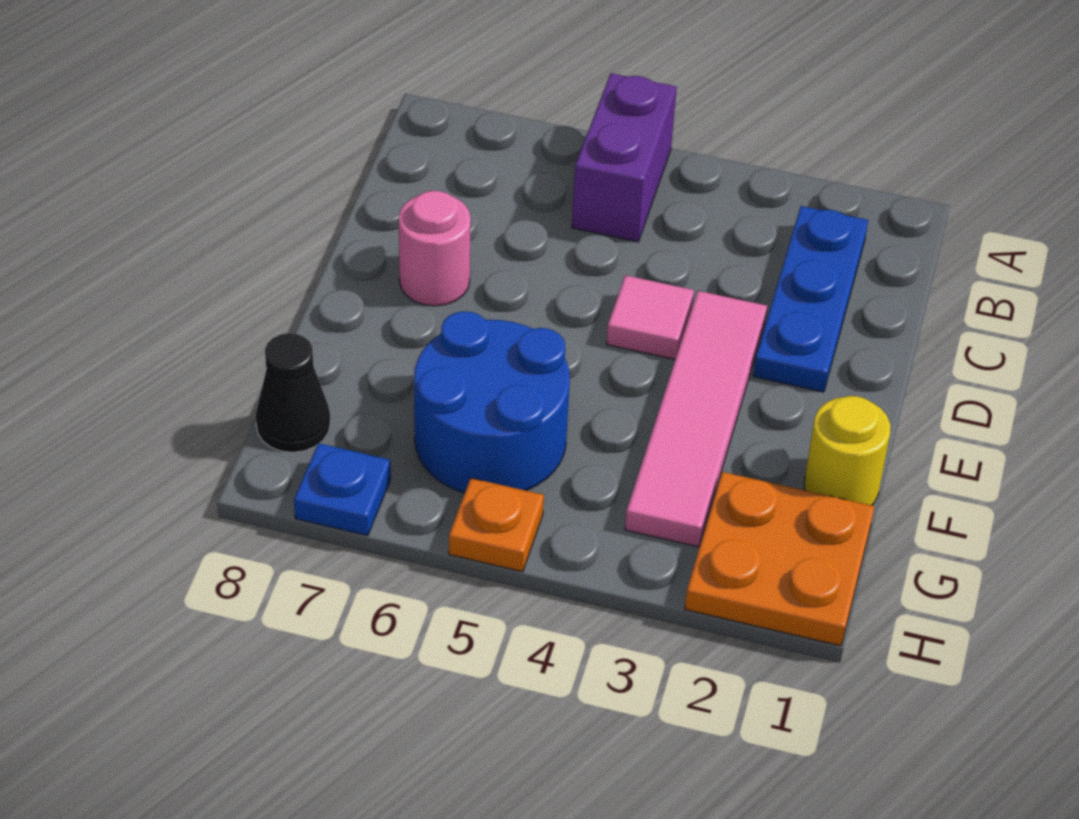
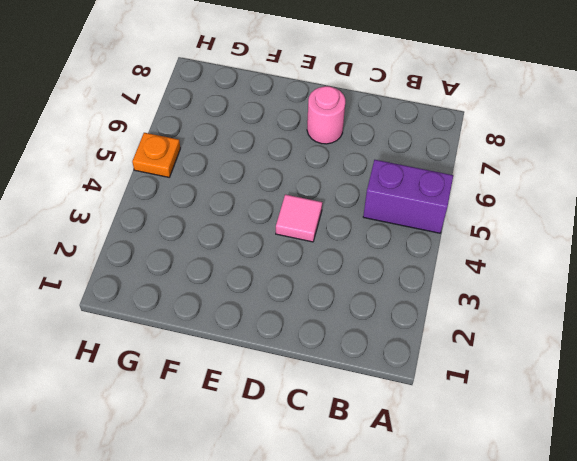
none -> blue 1x3 plate [753,206,868,392]
none -> pink 1x4 tile [625,291,767,547]

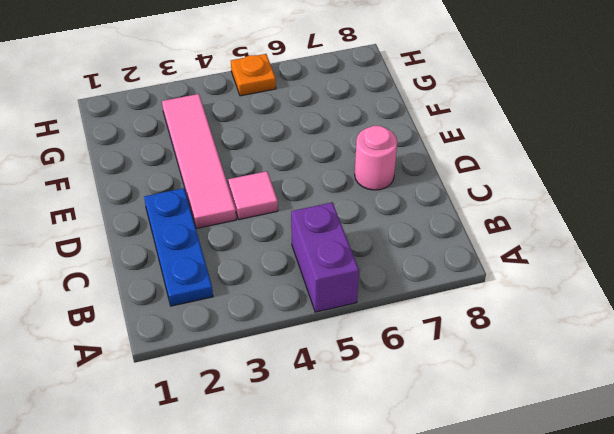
none -> yellow 1x1 round brick [804,396,891,505]
none -> blue 2x2 round brick [414,311,570,493]

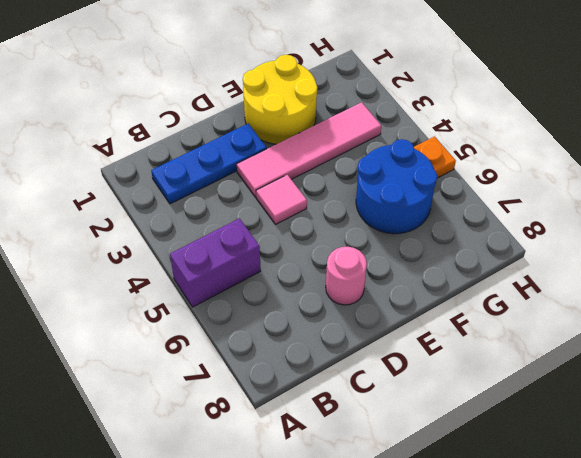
yellow 2x2 round brick [243,55,317,144] -> yellow 1x1 round brick [804,396,891,505]
none -> orange 2x2 plate [685,472,875,646]
none -> black 1x1 cone [256,333,330,452]

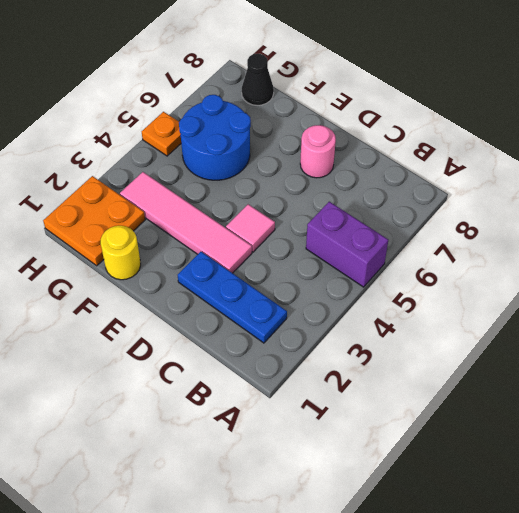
none -> blue 1x1 plate [294,443,391,536]

